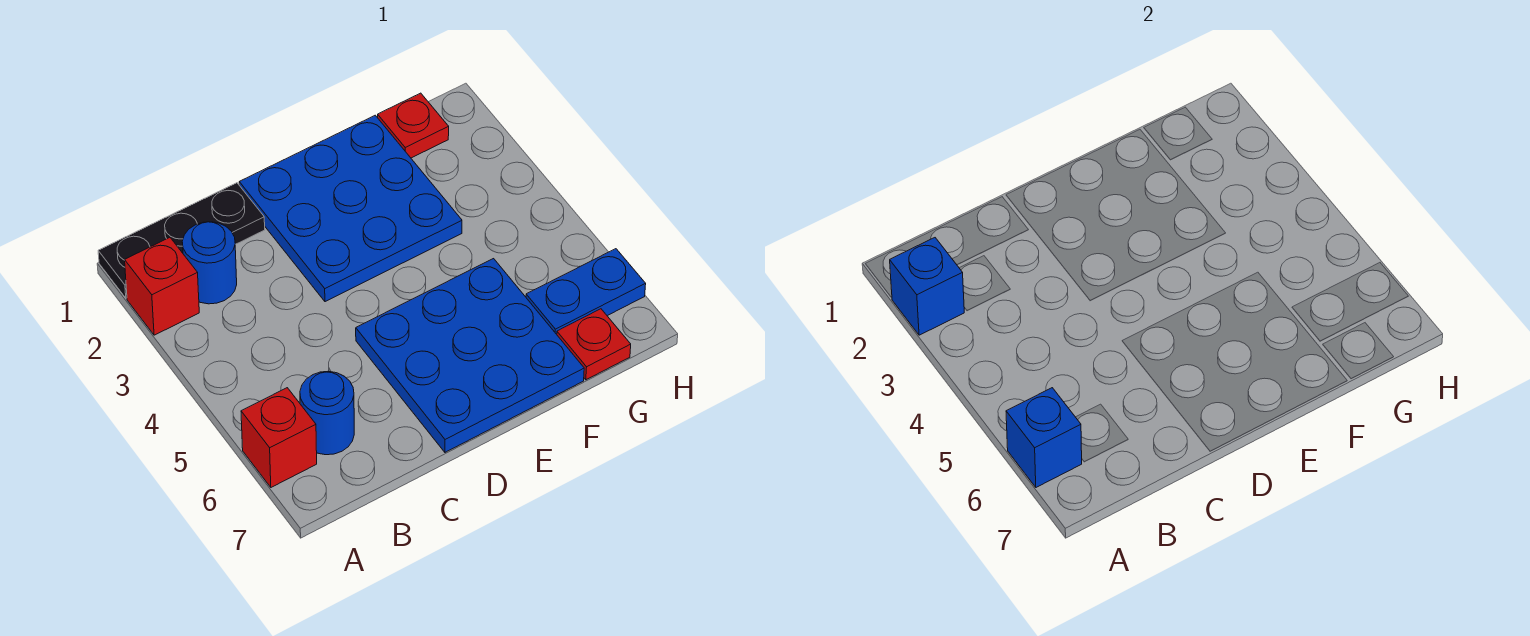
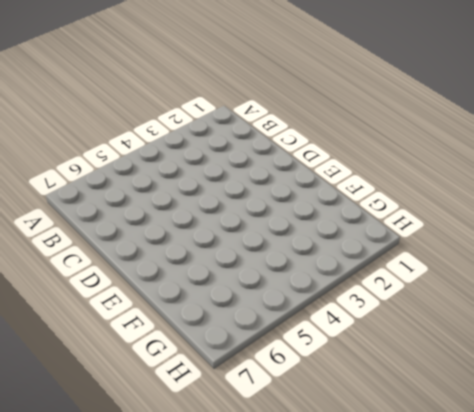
none -> black 1x3 plate [98,183,265,298]
none -> red 1x1 brick [125,238,199,335]
none -> red 1x1 brick [241,388,317,487]

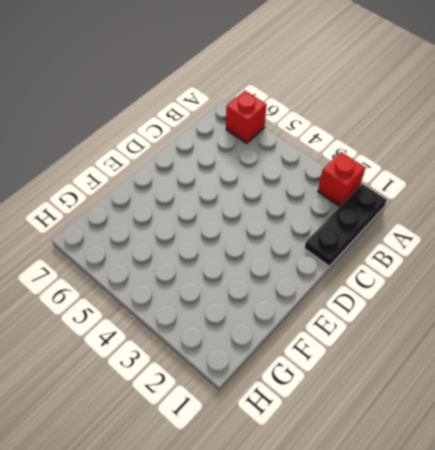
none -> blue 1x1 round brick [182,222,237,304]
none -> blue 1x1 round brick [300,371,354,455]
none -> blue 3x3 plate [239,115,462,302]

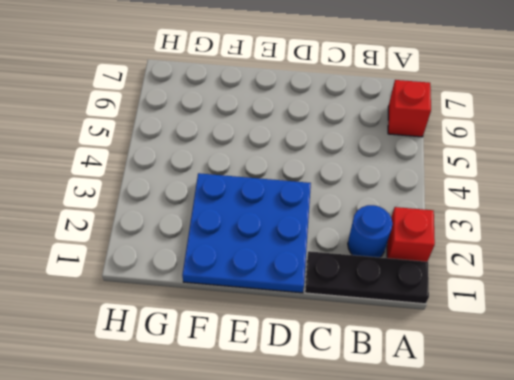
none -> blue 1x1 round brick [300,371,354,455]
none -> blue 3x3 plate [356,259,584,452]
none -> red 1x1 plate [378,93,449,158]

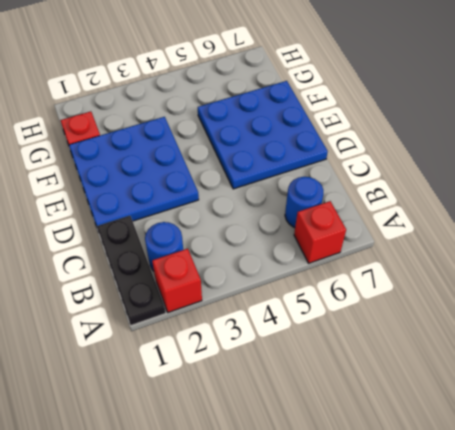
none -> blue 1x2 plate [526,249,646,334]
none -> red 1x1 plate [557,309,631,380]
none -> blue 1x1 brick [890,238,964,335]

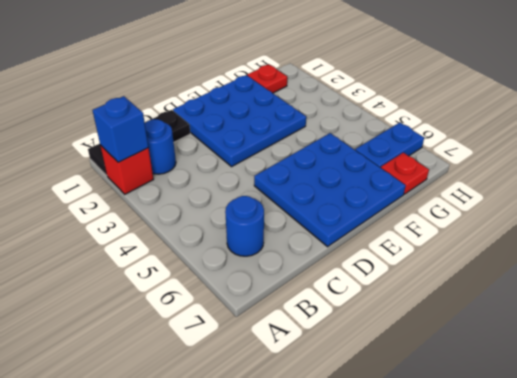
none -> red 1x1 brick [241,388,317,487]
none -> blue 1x1 brick [1006,388,1082,487]

